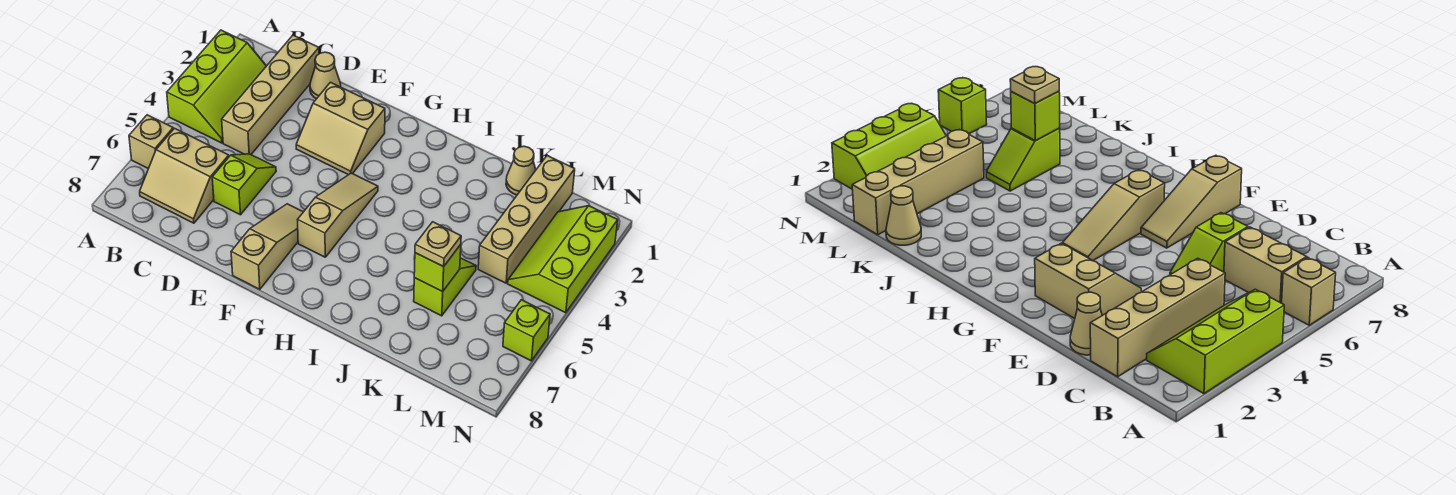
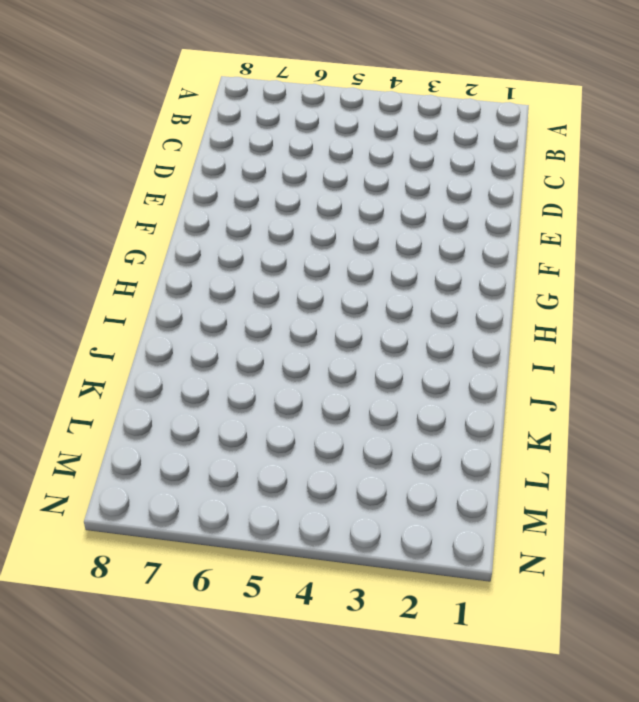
none -> lime 2x3 slope [167,30,266,143]
none -> tan 1x1 brick [129,115,173,169]
none -> tan 2x2 slope [140,128,229,223]

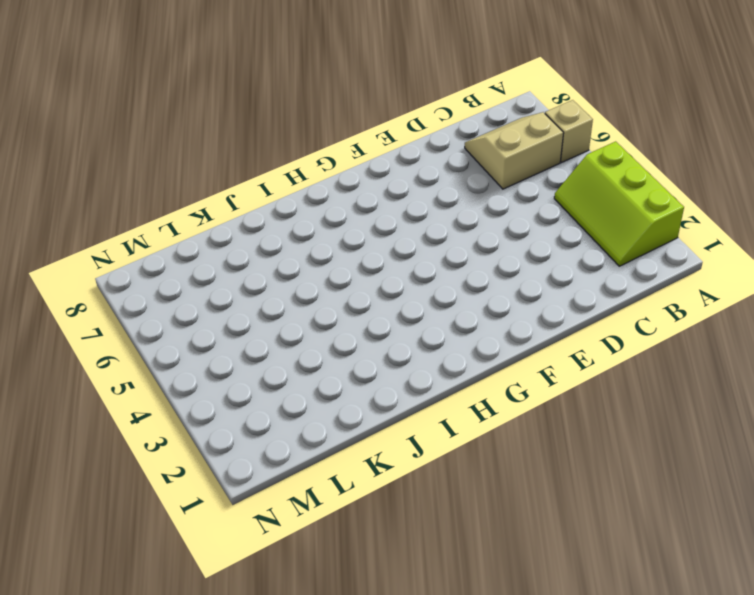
none -> tan 1x4 brick [222,35,319,154]
none -> tan 1x1 cone [310,52,341,99]
none -> lime 1x2 slope [212,154,276,215]

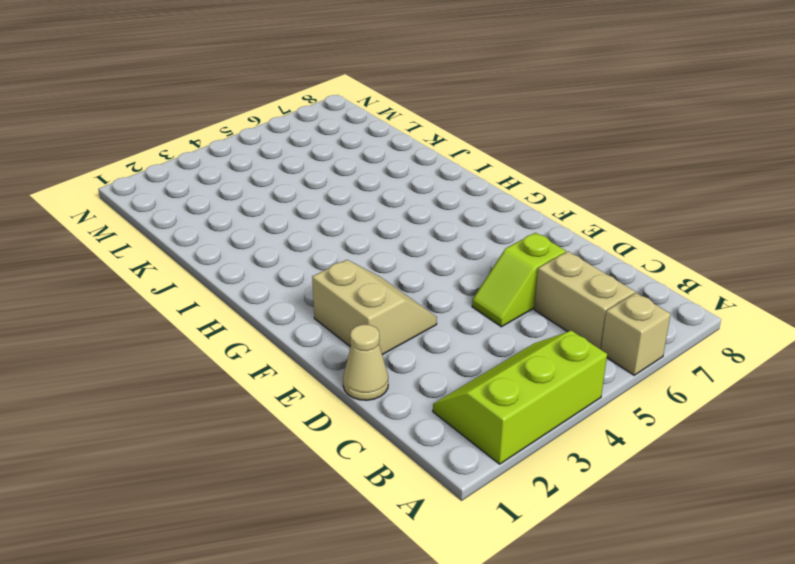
none -> tan 1x4 brick [222,35,319,154]
none -> tan 1x3 slope [231,204,303,289]
none -> tan 1x3 slope [298,173,378,257]

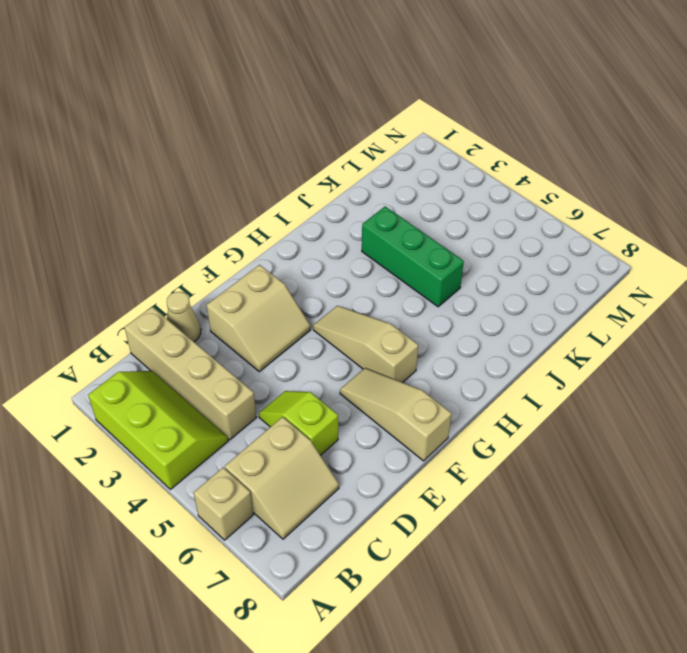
green 1x3 brick [362,206,464,307] -> none
none -> tan 1x1 cone [506,146,536,195]
none -> lime 1x2 slope [414,258,476,316]
none -> tan 1x4 brick [478,156,575,283]

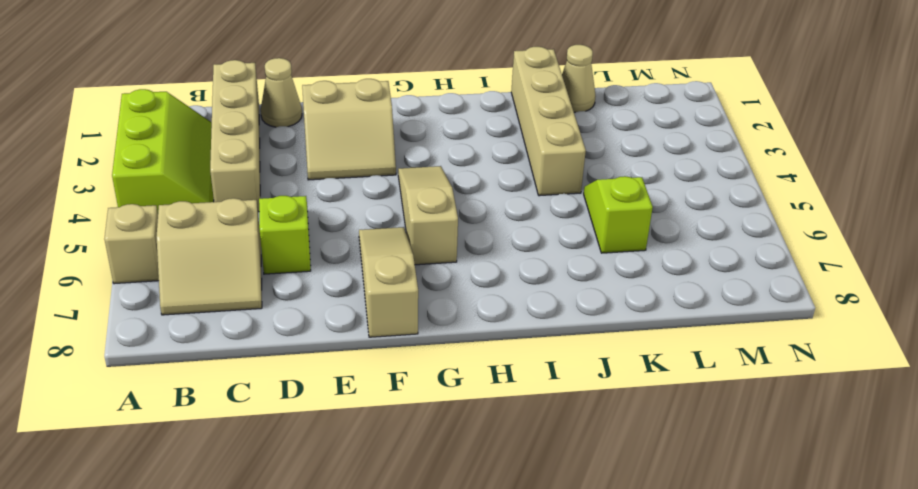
tan 1x4 brick [511,47,586,196] -> tan 1x4 brick moved to [478,156,575,283]
none -> lime 2x3 slope [508,206,618,313]
none -> lime 1x1 brick [503,300,550,361]
none -> lime 1x1 brick [414,245,461,292]

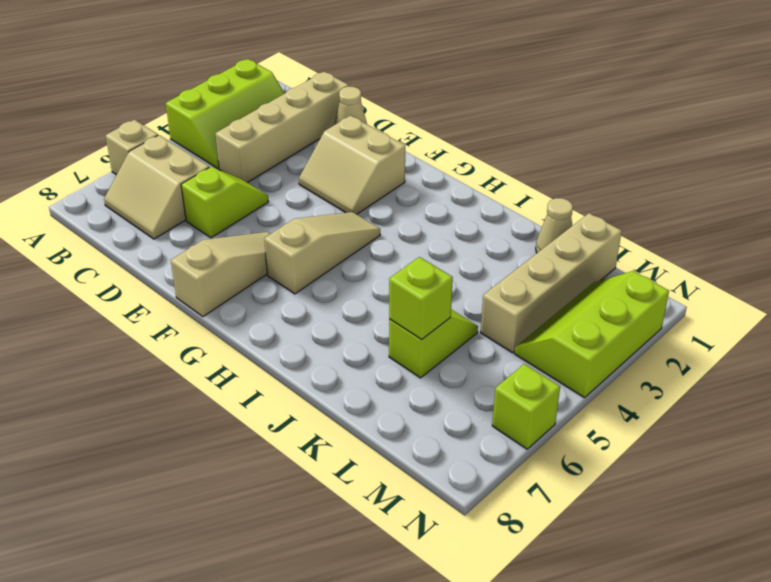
none -> tan 1x1 plate [415,222,461,267]

